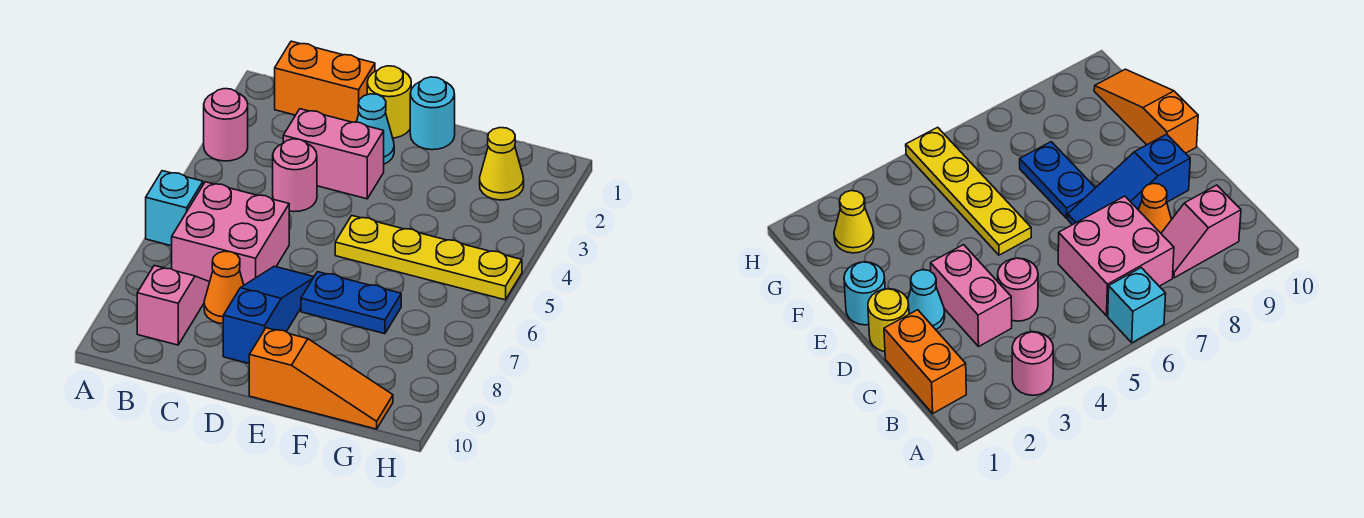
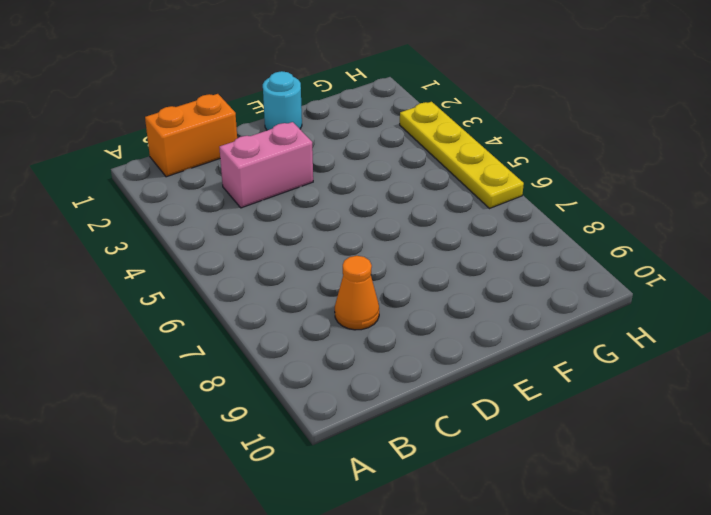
yellow 1x4 plate [400,102,524,208] -> yellow 1x4 plate turned to [335,216,522,300]
none -> pink 1x1 round brick [204,89,248,161]
none -> cyan 1x1 brick [146,171,203,246]
none -> pink 2x2 brick [172,182,289,285]

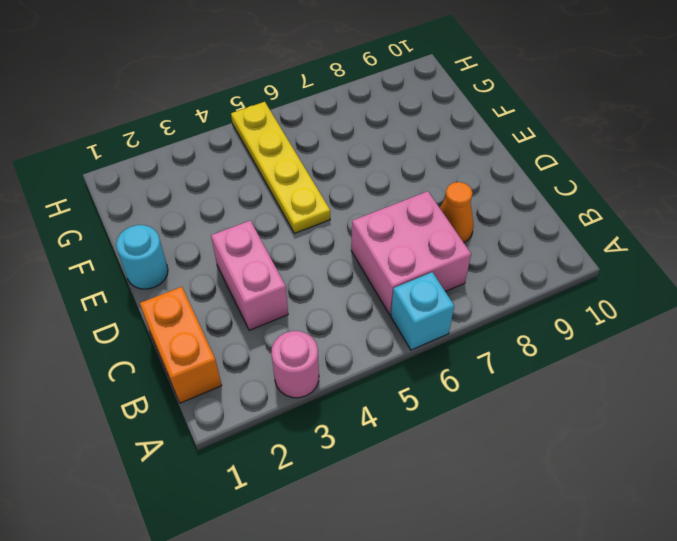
none -> pink 1x2 slope [137,265,210,345]
none -> pink 1x1 round brick [273,139,317,212]
none -> yellow 1x1 round brick [367,66,411,138]

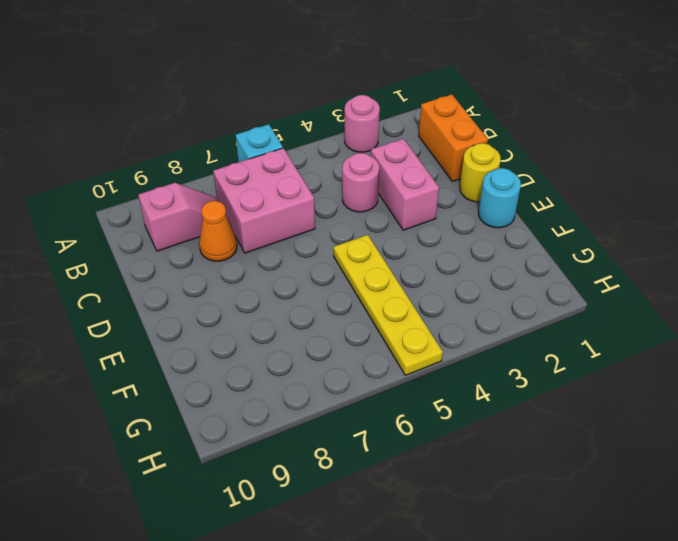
none -> cyan 1x1 cone [357,94,394,164]
none -> blue 1x3 slope [223,266,314,363]
none -> blue 1x2 plate [301,272,401,334]

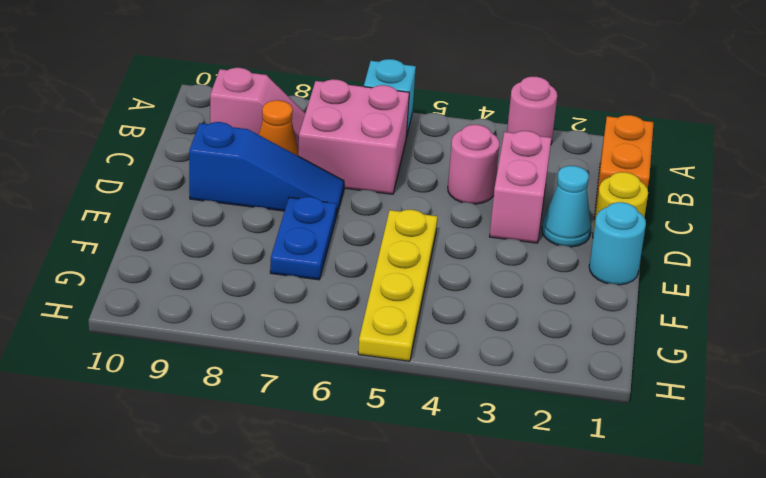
none -> orange 1x3 slope [249,328,393,429]
none -> yellow 1x1 cone [480,128,524,200]

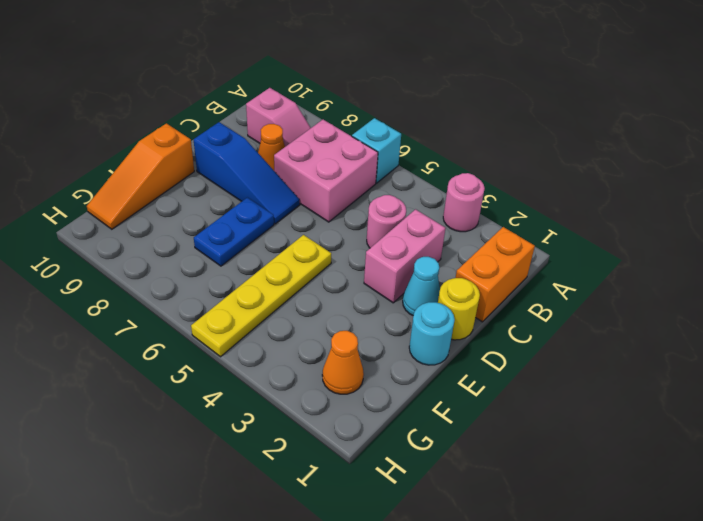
orange 1x1 cone [322,331,364,394] -> yellow 1x1 cone [480,128,524,200]

